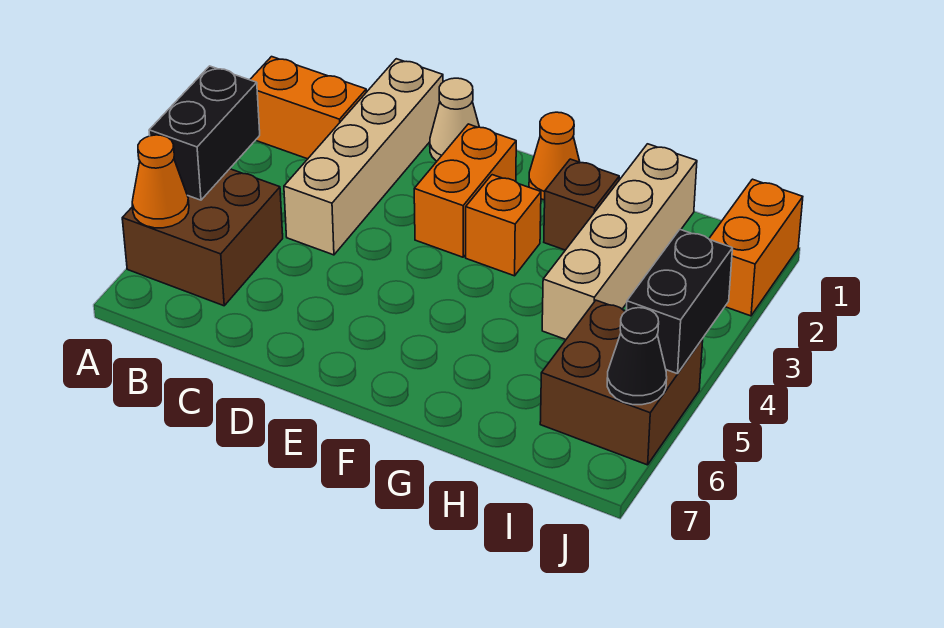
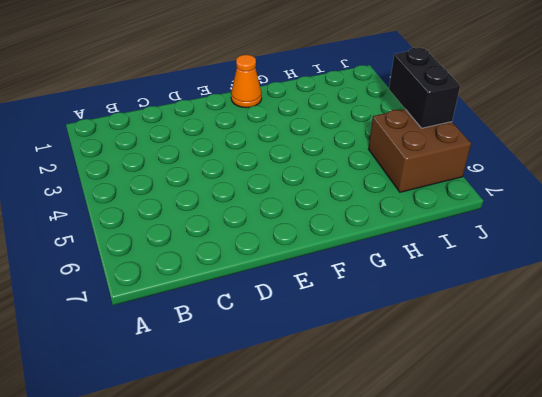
none -> orange 1x2 brick [250,57,366,159]
none -> brown 2x2 brick [122,169,283,306]
none -> tan 1x4 brick [284,59,443,255]

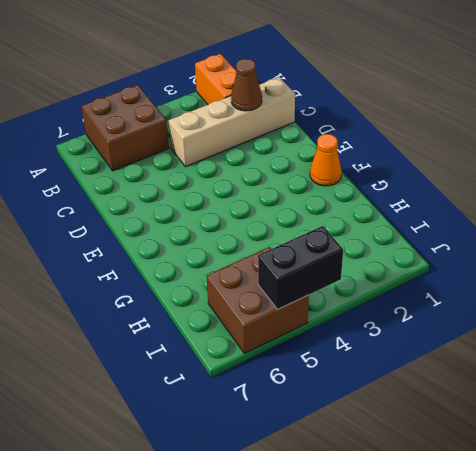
brown 1x1 cone [231,59,262,111] -> none
none -> tan 1x1 cone [430,78,479,161]
none -> orange 1x2 brick [414,124,516,257]
none -> orange 1x1 brick [466,175,541,276]

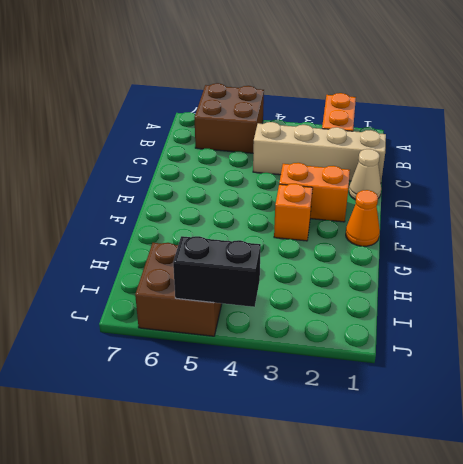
none -> brown 1x1 brick [544,159,619,250]
none -> tan 1x4 brick [542,144,697,340]
none -> orange 1x2 brick [709,179,803,316]

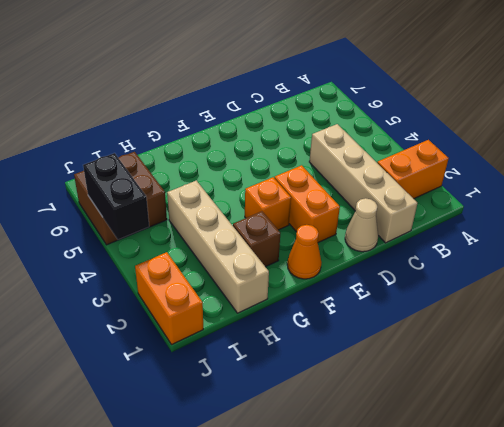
none -> brown 2x2 brick [122,169,283,306]
none -> black 1x2 brick [149,66,260,200]
none -> orange 1x1 cone [132,135,189,228]

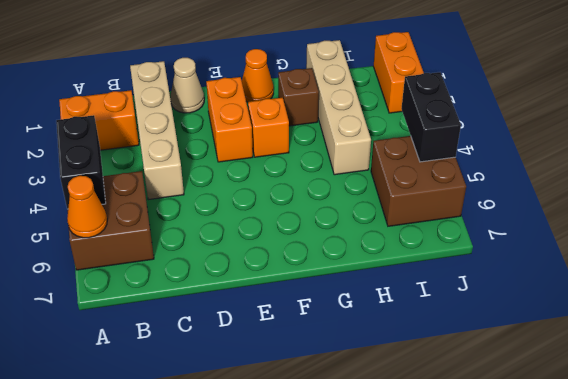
none -> black 1x1 cone [607,308,667,405]

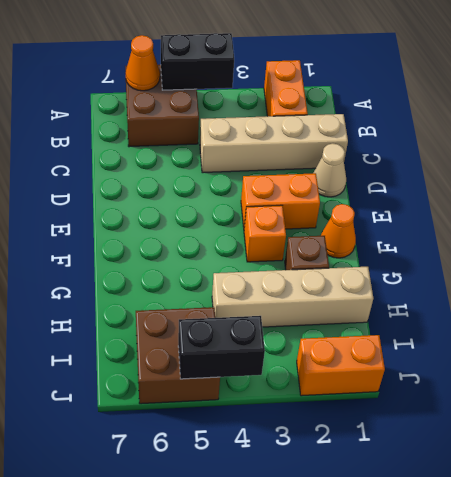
none -> black 1x1 cone [607,308,667,405]

